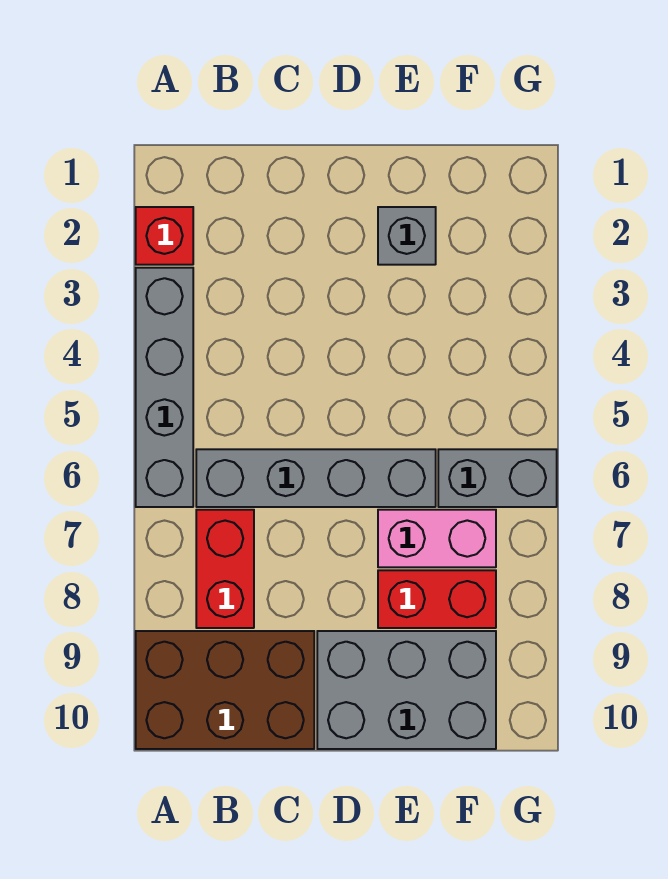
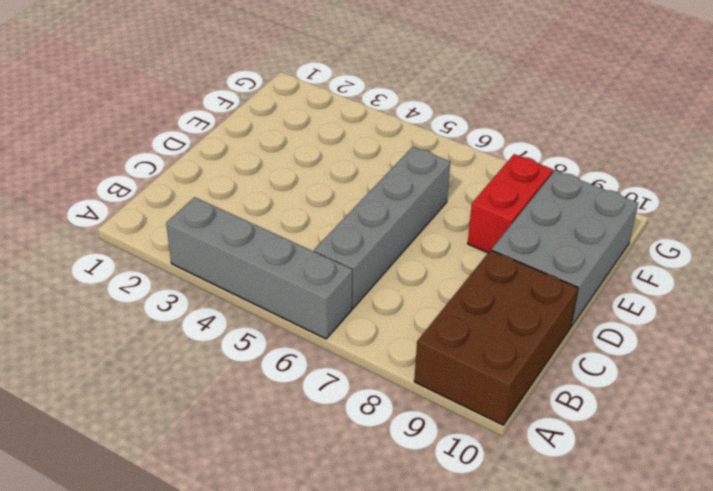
none -> red 1x1 brick [136,207,193,265]
none -> red 1x2 brick [196,510,254,628]

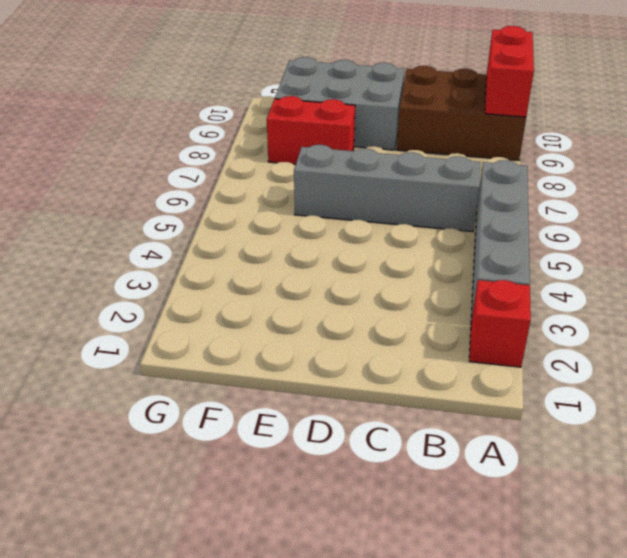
red 1x2 brick [485,26,534,117] -> red 1x2 brick moved to [196,510,254,628]
none -> grey 1x1 brick [378,207,436,265]
none -> pink 1x2 brick [378,510,496,567]

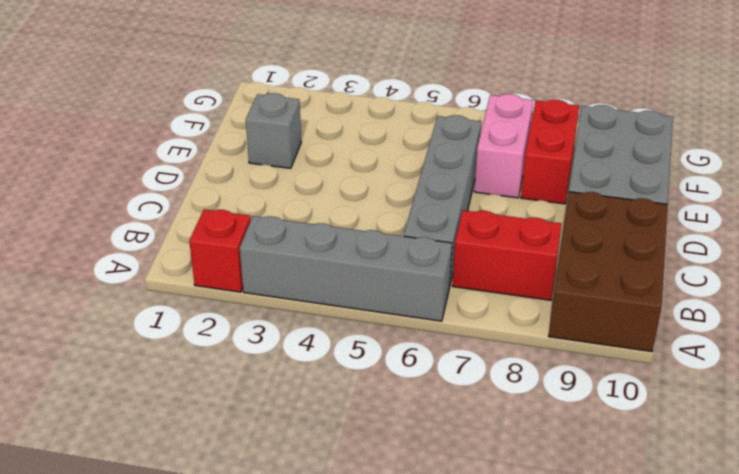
none -> grey 1x2 brick [438,449,557,507]

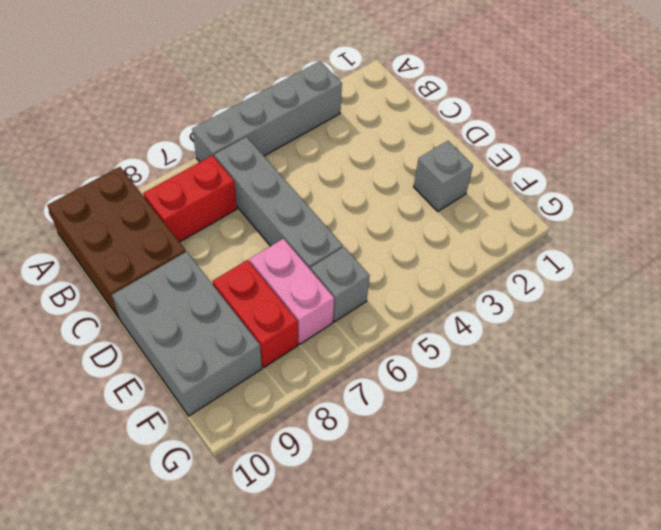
grey 1x1 brick [311,247,370,322] -> grey 1x2 brick [438,449,557,507]
none -> red 1x1 brick [136,207,193,265]

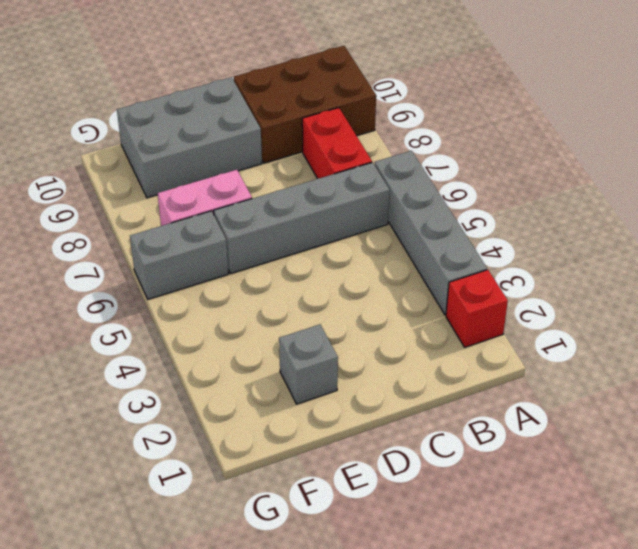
none -> red 1x2 brick [378,570,496,628]

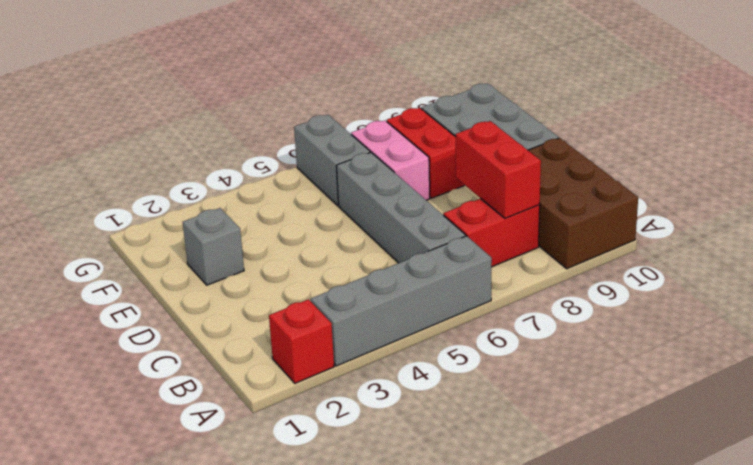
red 1x2 brick [456,121,541,218] -> none

